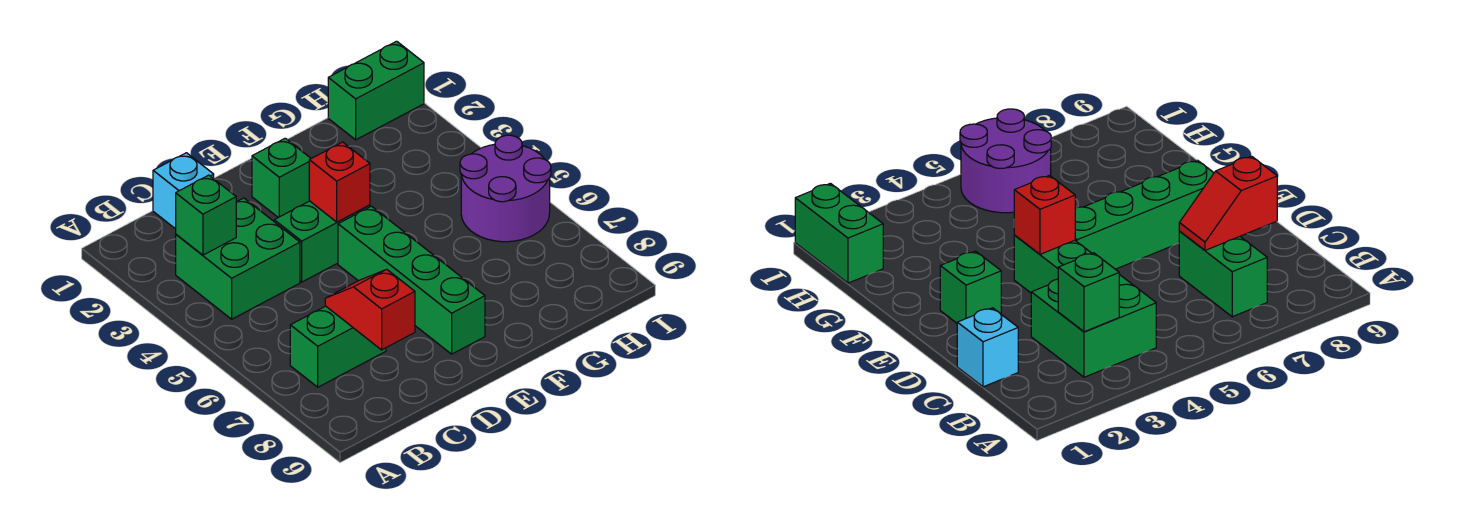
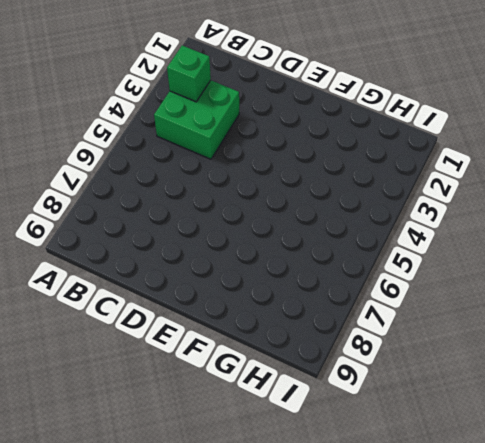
none -> green 1x2 brick [290,306,386,387]
none -> cyan 1x1 brick [153,153,214,229]

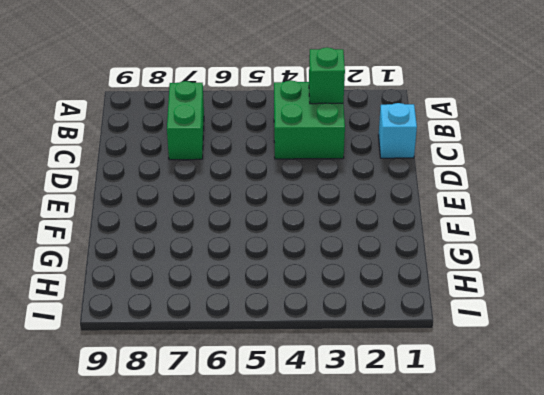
none -> green 1x2 brick [274,201,370,282]
none -> green 1x1 brick [252,138,311,218]

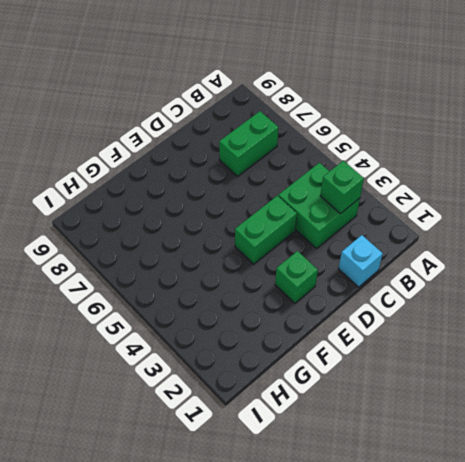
none -> green 1x4 brick [338,206,485,354]
none -> green 1x2 brick [328,41,424,140]

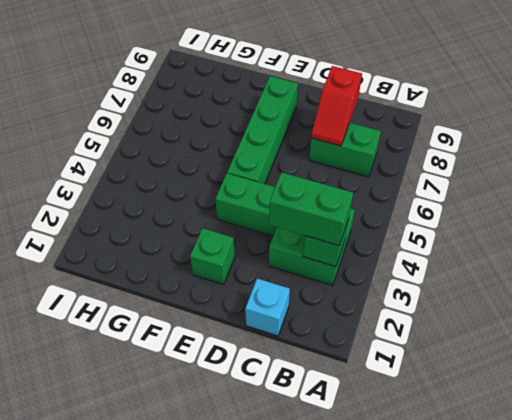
green 1x2 brick [269,172,353,245] -> green 1x2 brick moved to [328,41,424,140]
none -> purple 2x2 round brick [460,135,551,242]
none -> red 1x1 brick [309,142,370,222]

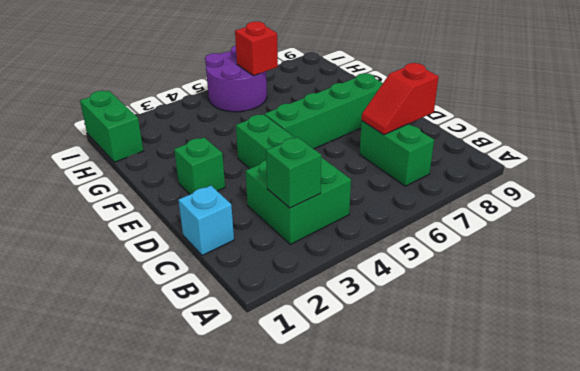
red 1x1 brick [235,22,278,76] -> red 1x1 brick moved to [309,142,370,222]

